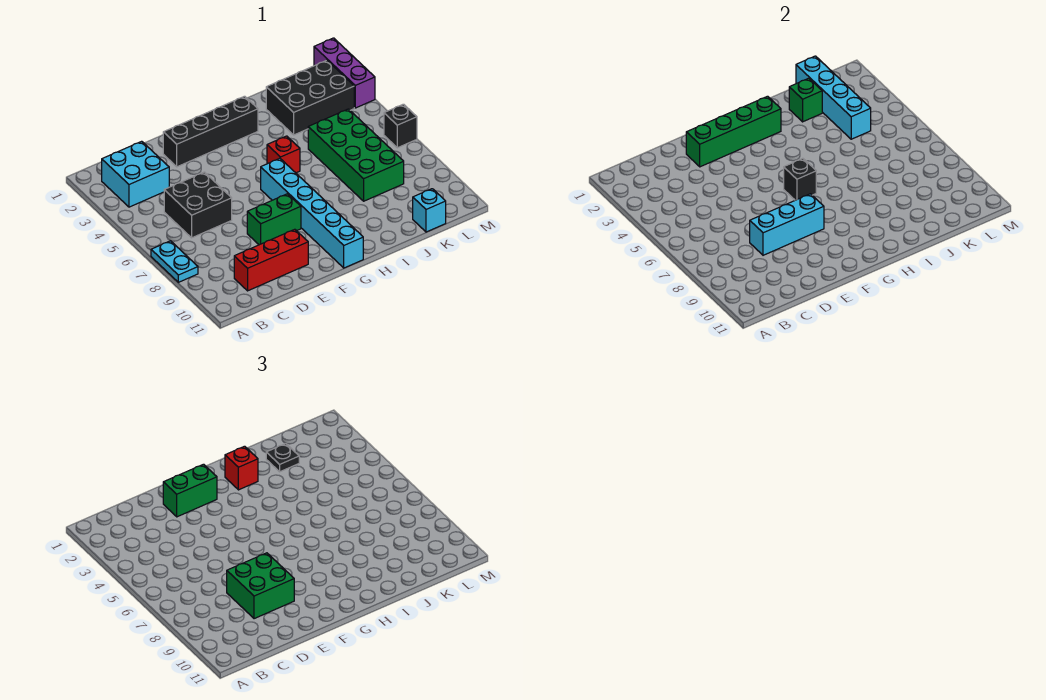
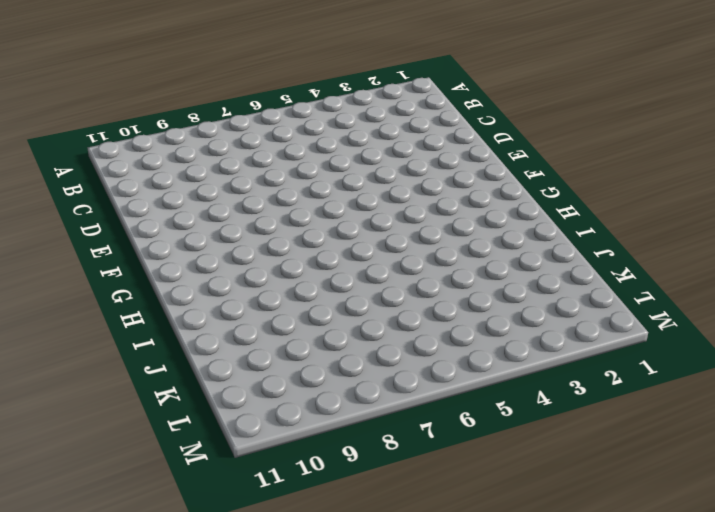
none -> cyan 1x2 plate [151,241,198,282]
none -> cyan 2x2 brick [102,141,169,207]
none -> black 2x2 brick [164,172,232,238]

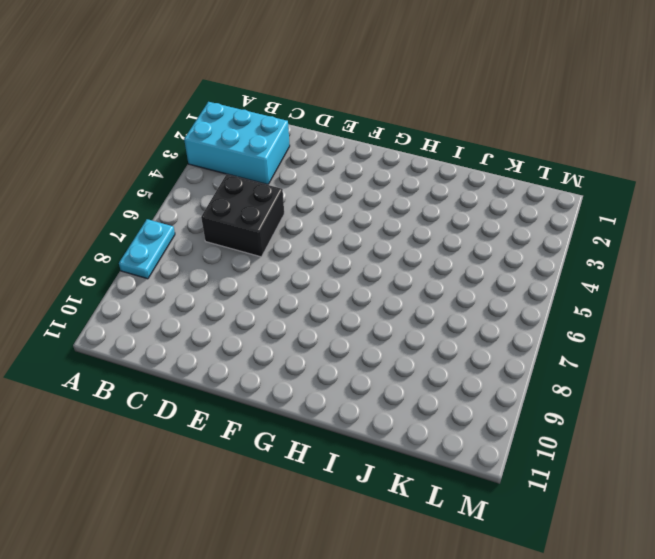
cyan 2x3 brick [184,102,290,185] -> cyan 2x2 brick [102,141,169,207]
none -> red 1x3 brick [234,229,308,291]
none -> black 1x4 brick [163,96,258,167]
none -> green 1x2 brick [247,194,301,245]

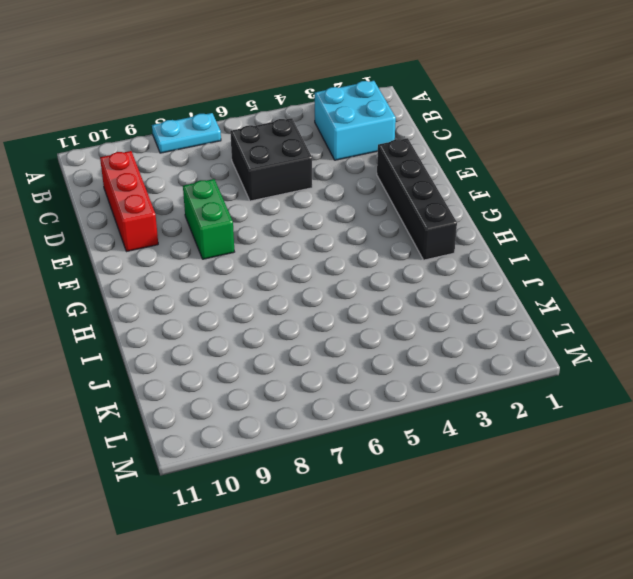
none -> cyan 1x6 brick [261,158,363,268]
none -> red 1x1 brick [267,136,300,173]
none -> black 2x3 brick [266,60,354,135]

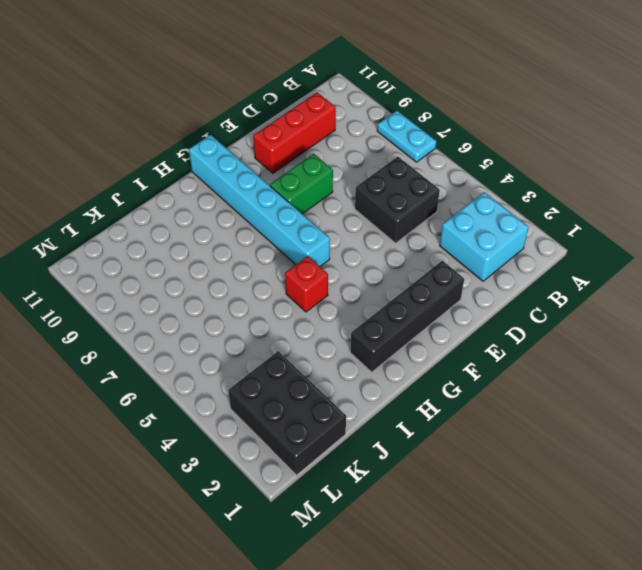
black 2x3 brick [228,351,346,475] -> black 2x3 brick turned to [266,60,354,135]
none -> green 2x4 brick [308,109,404,201]
none -> cyan 1x1 brick [413,189,446,232]
none -> purple 1x3 brick [314,38,375,108]

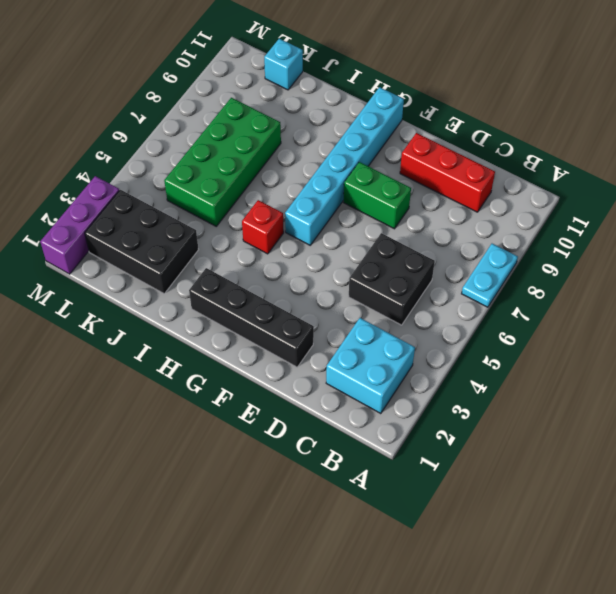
none -> black 1x1 brick [384,104,417,148]
none -> cyan 1x3 brick [750,194,824,255]
none -> green 1x4 brick [686,96,781,167]

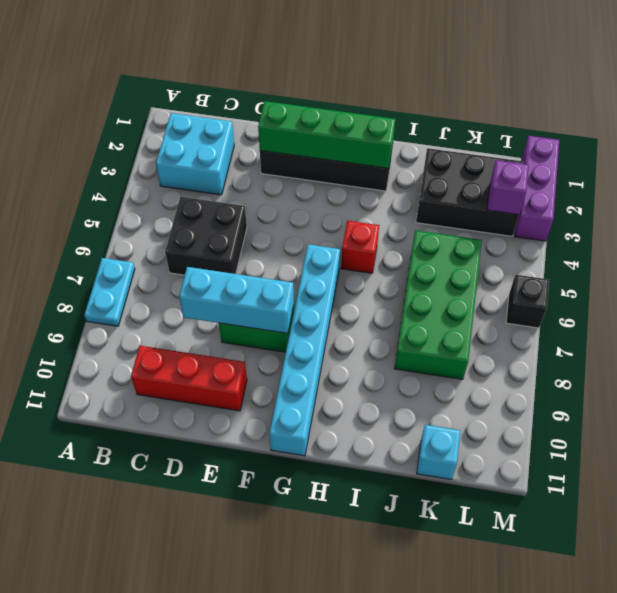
purple 1x1 brick [487,160,529,215] -> none
none -> black 1x1 brick [784,158,816,200]
none -> green 1x1 brick [789,78,822,122]
none -> cyan 1x4 brick [796,56,871,139]

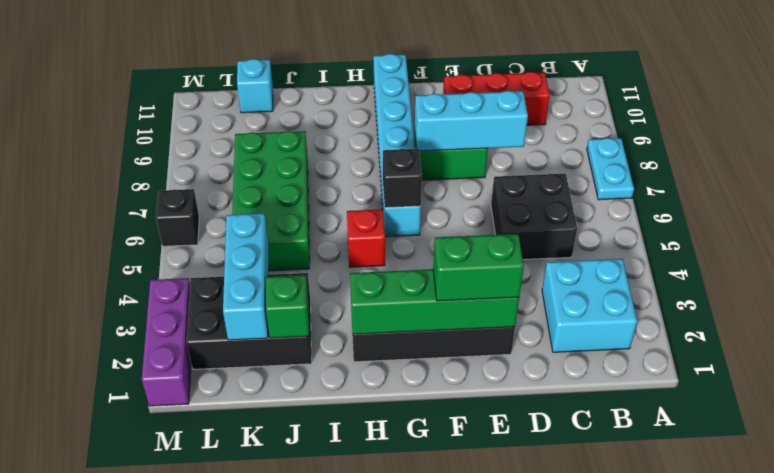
cyan 1x3 brick [223,213,268,340] -> cyan 1x4 brick [796,56,871,139]
none -> green 2x2 brick [227,553,294,619]
none -> red 1x1 brick [225,446,258,490]
none -> black 1x1 plate [266,444,299,472]

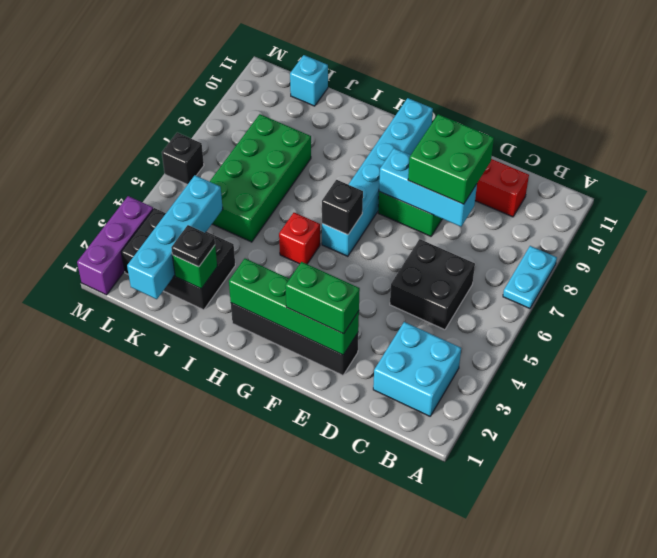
none -> red 1x1 brick [225,446,258,490]

